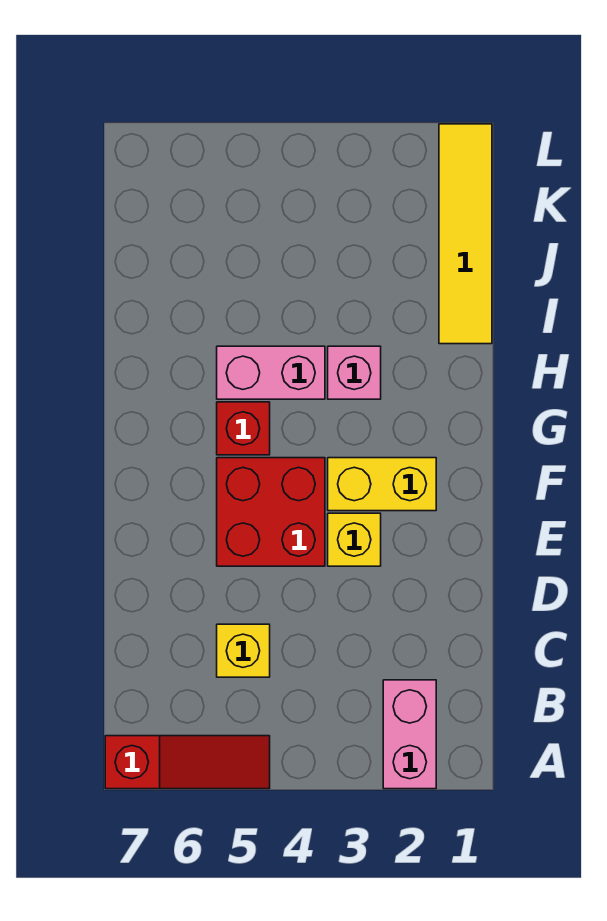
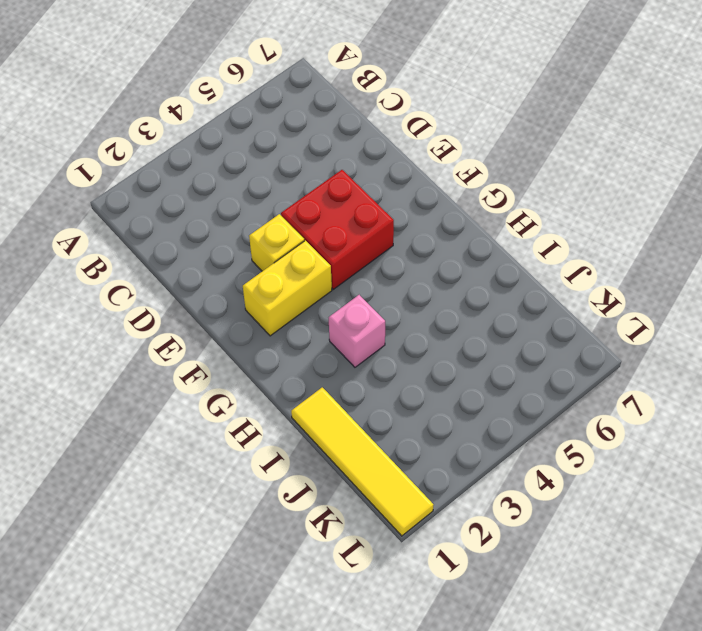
none -> pink 1x2 brick [383,680,436,789]
none -> red 1x3 slope [105,736,270,789]

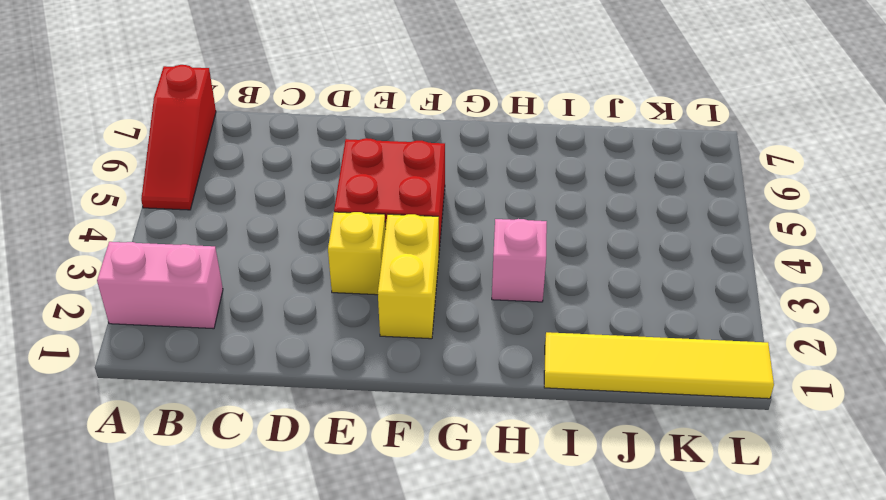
none -> yellow 1x1 brick [217,624,270,677]
none -> red 1x1 brick [217,402,270,455]

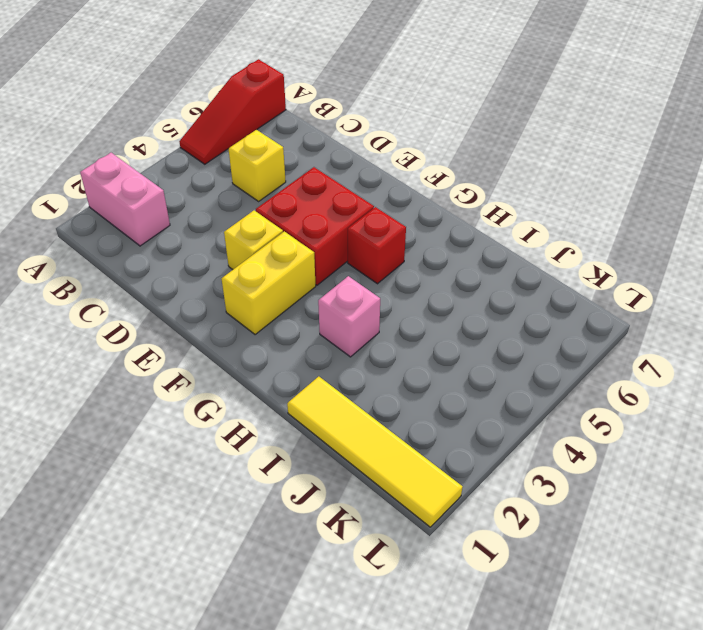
none -> pink 1x2 brick [217,346,325,399]

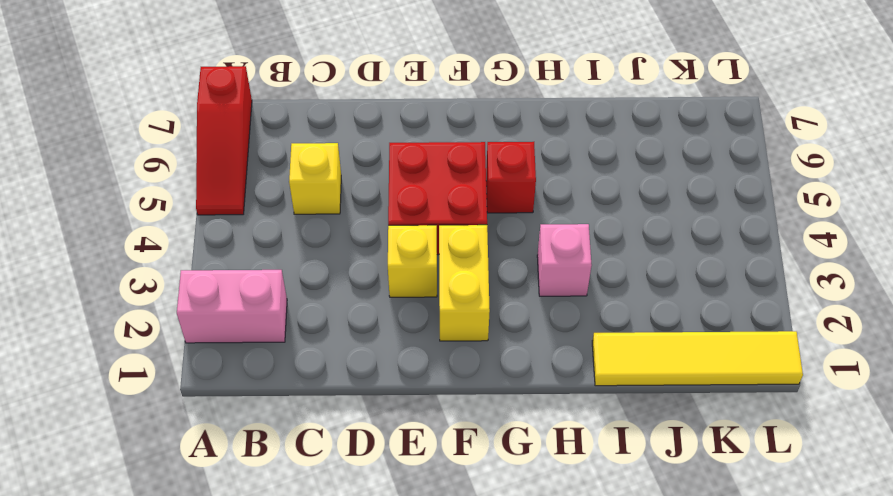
none -> pink 1x2 brick [217,346,325,399]

